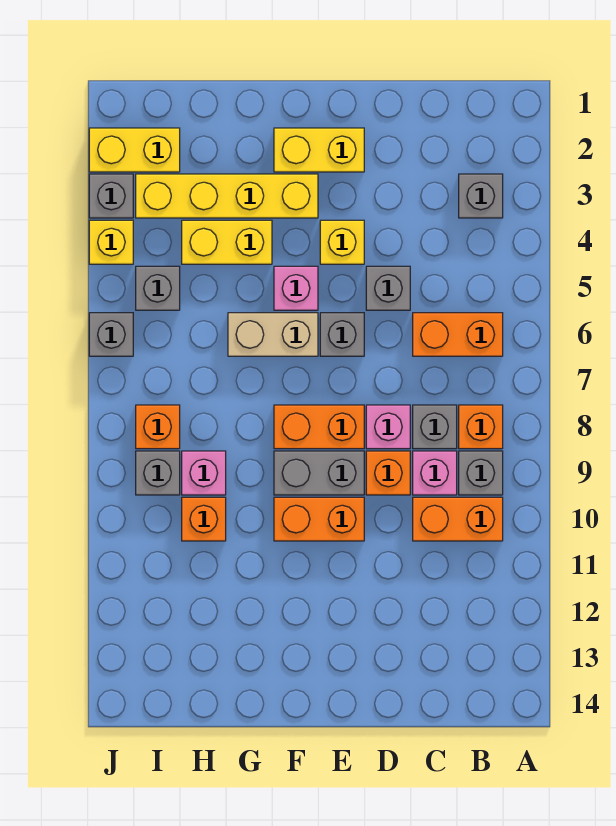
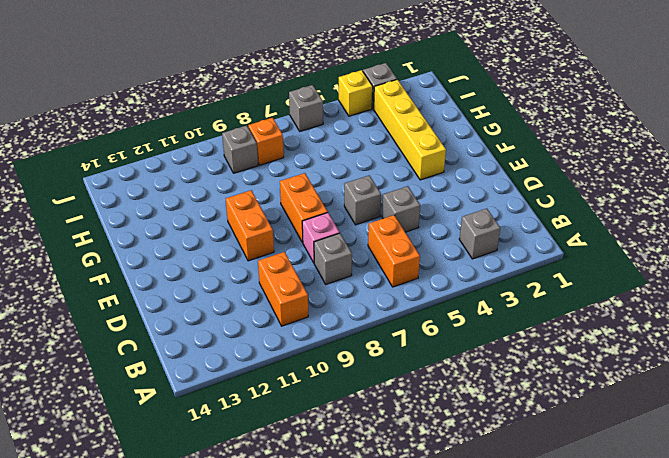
none -> orange 1x1 brick [459,405,503,449]
none -> grey 1x1 brick [459,451,503,495]
none -> pink 1x1 brick [413,451,457,495]

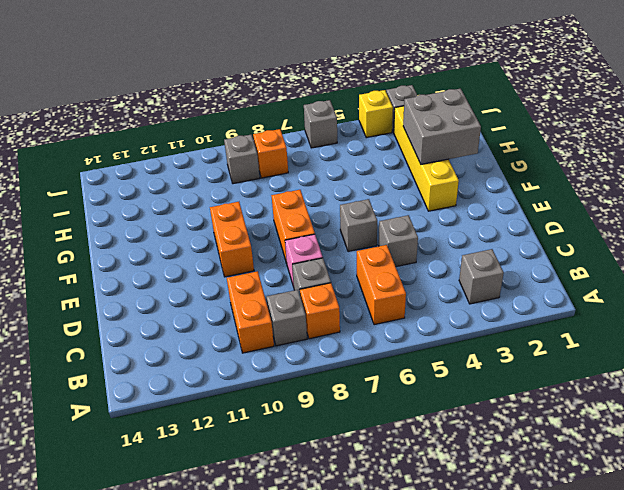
grey 2x2 brick [403,89,481,164] -> none
none -> pink 1x1 brick [413,451,457,495]
none -> orange 1x1 brick [366,451,410,495]
none -> yellow 1x2 brick [274,128,364,172]

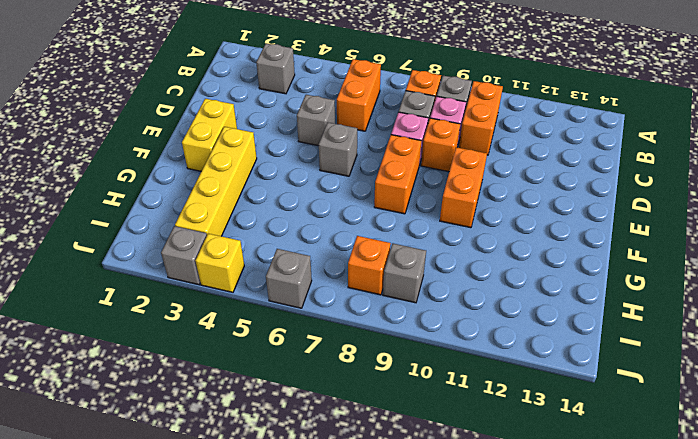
none -> yellow 1x1 brick [320,220,364,264]
none -> grey 1x2 brick [274,451,364,495]
none -> pink 1x1 brick [274,266,318,310]

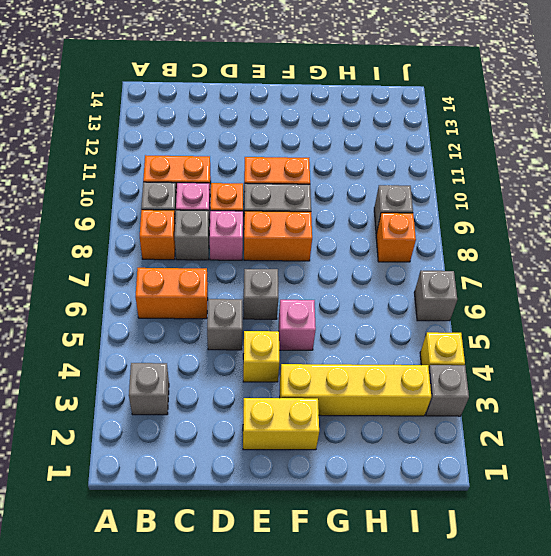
none -> tan 1x2 brick [228,313,318,356]
none -> yellow 1x2 brick [182,220,272,264]
none -> pink 1x1 brick [182,451,226,495]

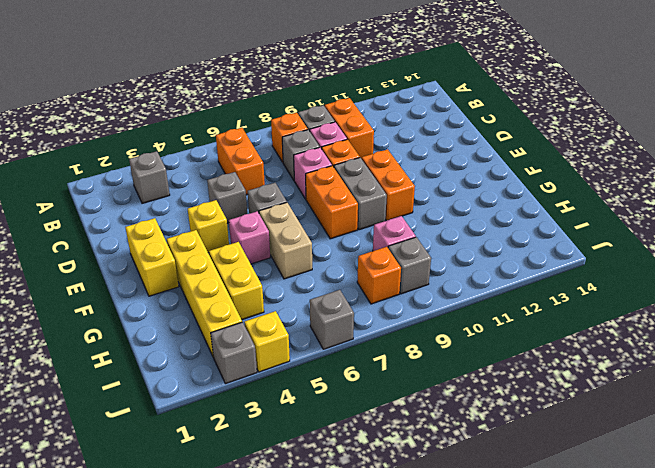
none -> orange 1x1 brick [182,497,226,541]
none -> yellow 1x2 brick [89,128,180,172]
none -> grey 1x1 brick [136,266,180,310]

